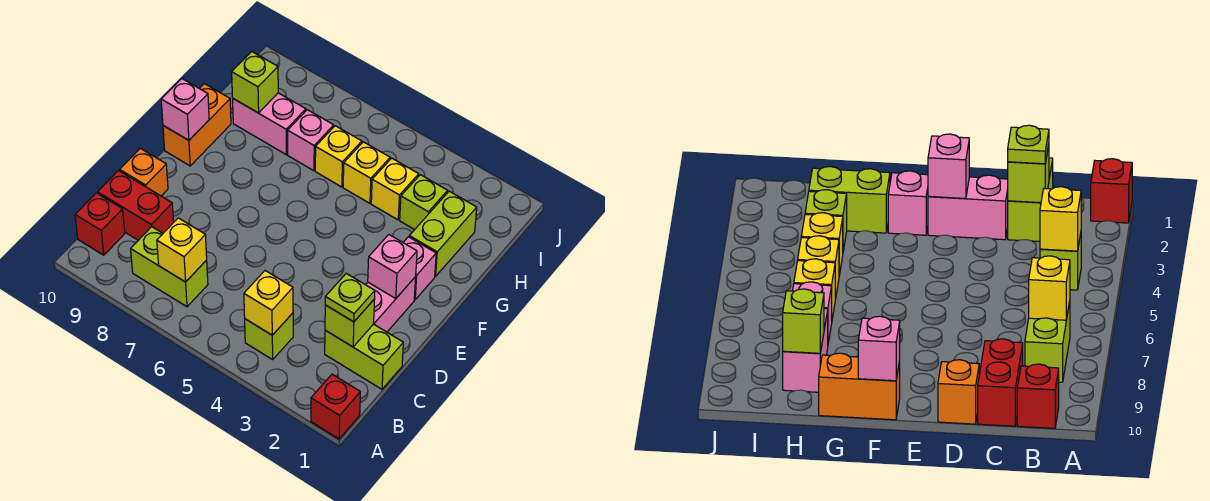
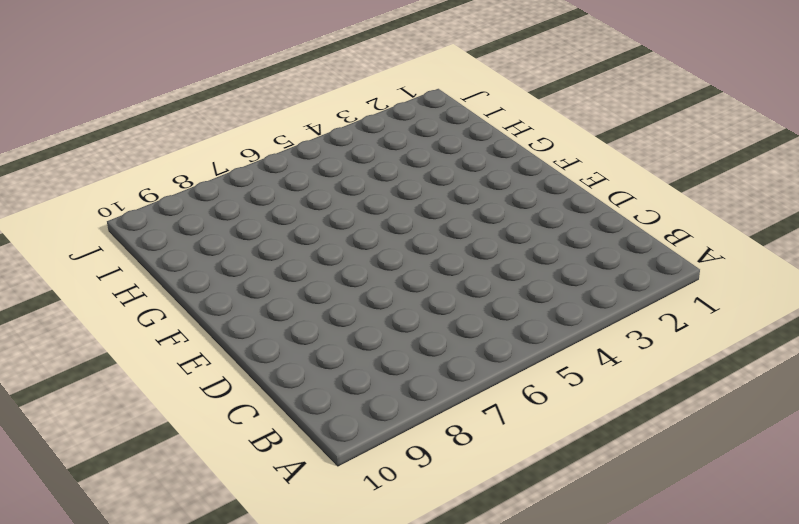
none -> red 1x1 brick [311,374,360,439]
none -> lime 1x1 brick [245,313,293,360]
none -> lime 1x2 brick [131,227,208,307]

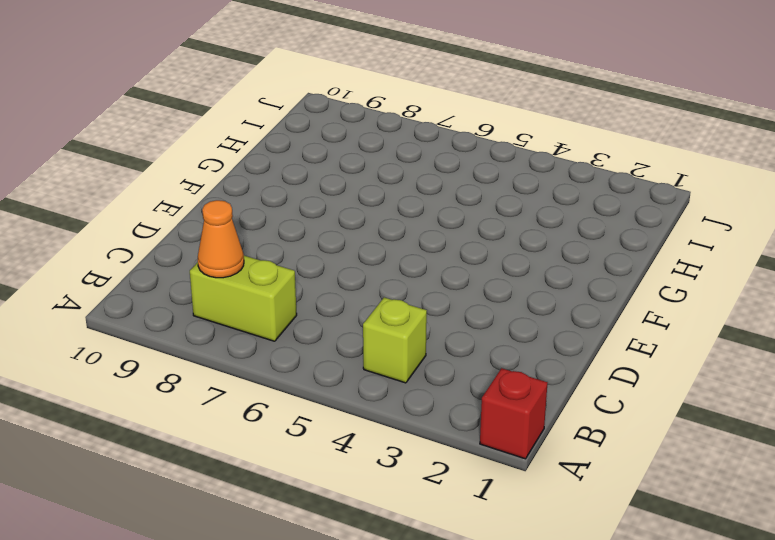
orange 1x1 cone [198,200,244,278] -> none
none -> red 1x1 brick [75,193,125,255]
none -> lime 1x2 brick [325,324,403,389]
none -> red 1x2 brick [97,171,174,240]

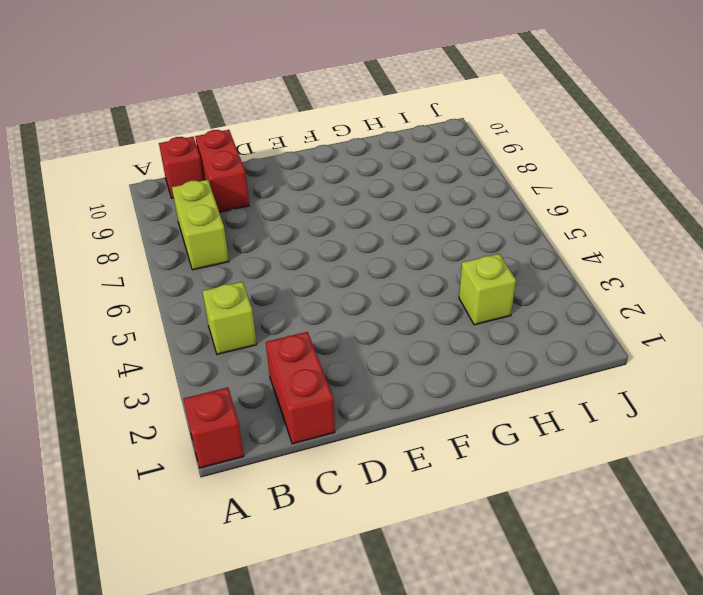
red 1x2 brick [266,332,335,444] -> lime 1x2 brick [325,324,403,389]
none -> pink 1x2 brick [366,277,416,332]
none -> orange 1x1 brick [120,148,168,196]
none -> pink 1x1 brick [403,237,436,300]

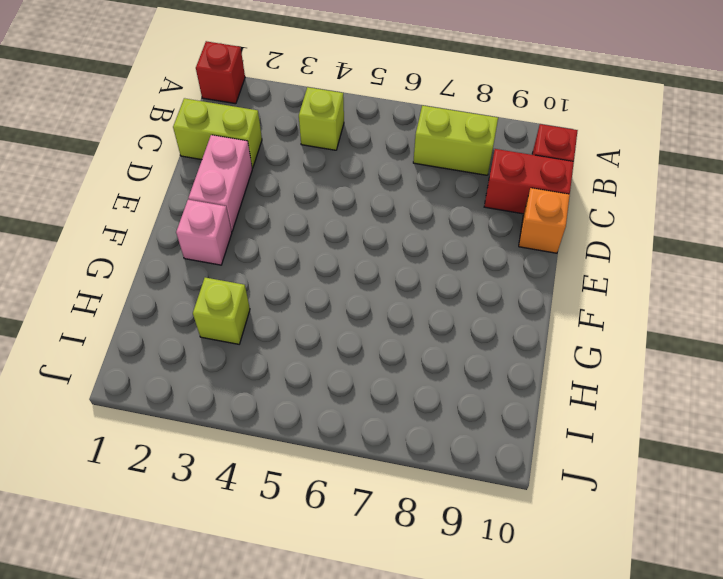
none -> orange 1x2 brick [163,84,231,166]
none -> lime 1x2 brick [409,191,477,276]
none -> yellow 1x1 brick [371,158,419,220]

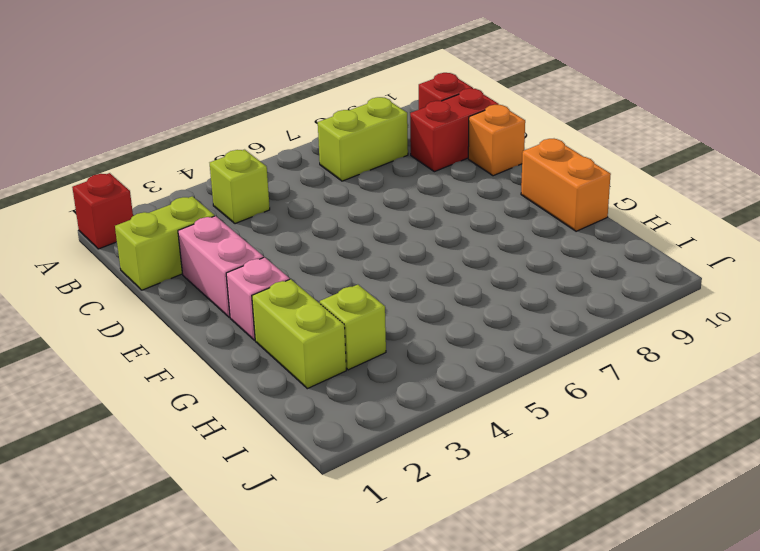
none -> yellow 1x1 brick [371,158,419,220]
none -> yellow 1x1 brick [343,142,390,203]
none -> yellow 1x1 brick [315,126,362,187]

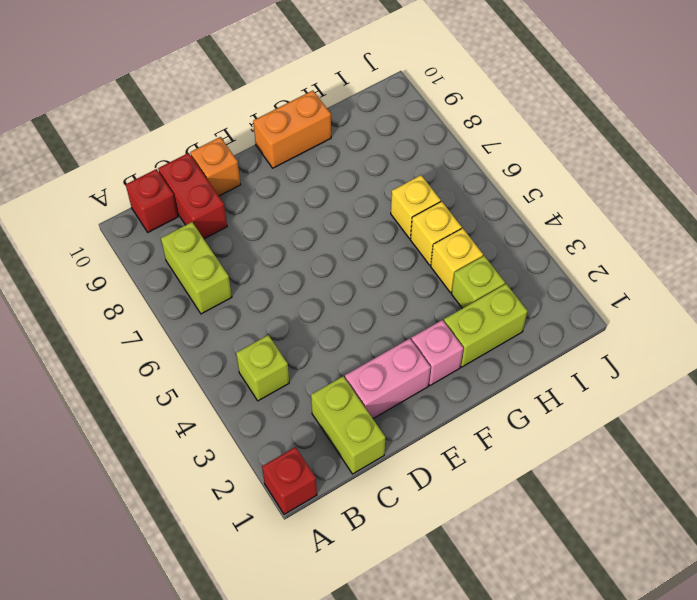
none -> pink 1x1 brick [288,110,334,171]
none -> pink 1x2 brick [233,93,306,155]
none -> yellow 1x1 brick [244,271,293,335]

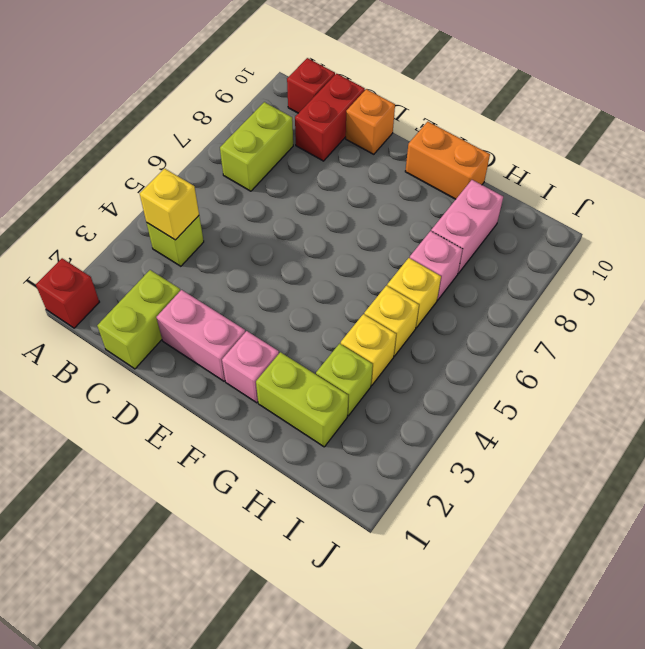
none -> yellow 1x1 brick [157,218,207,282]
none -> lime 1x1 brick [325,299,375,347]
none -> pink 1x1 brick [368,235,417,298]

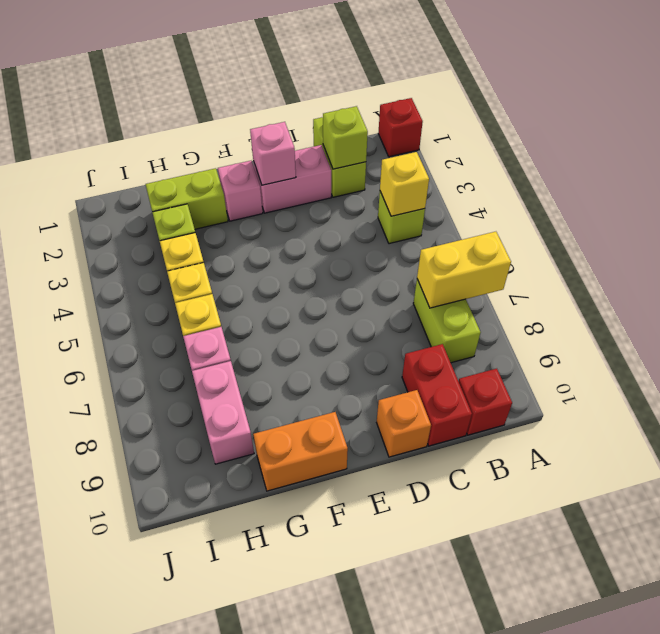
yellow 1x2 brick [417,232,511,308] -> yellow 1x1 brick [157,218,207,282]
none -> pink 1x1 brick [161,79,209,140]
none -> lime 1x1 brick [232,52,278,113]
none -> lime 1x1 plate [325,273,375,322]

